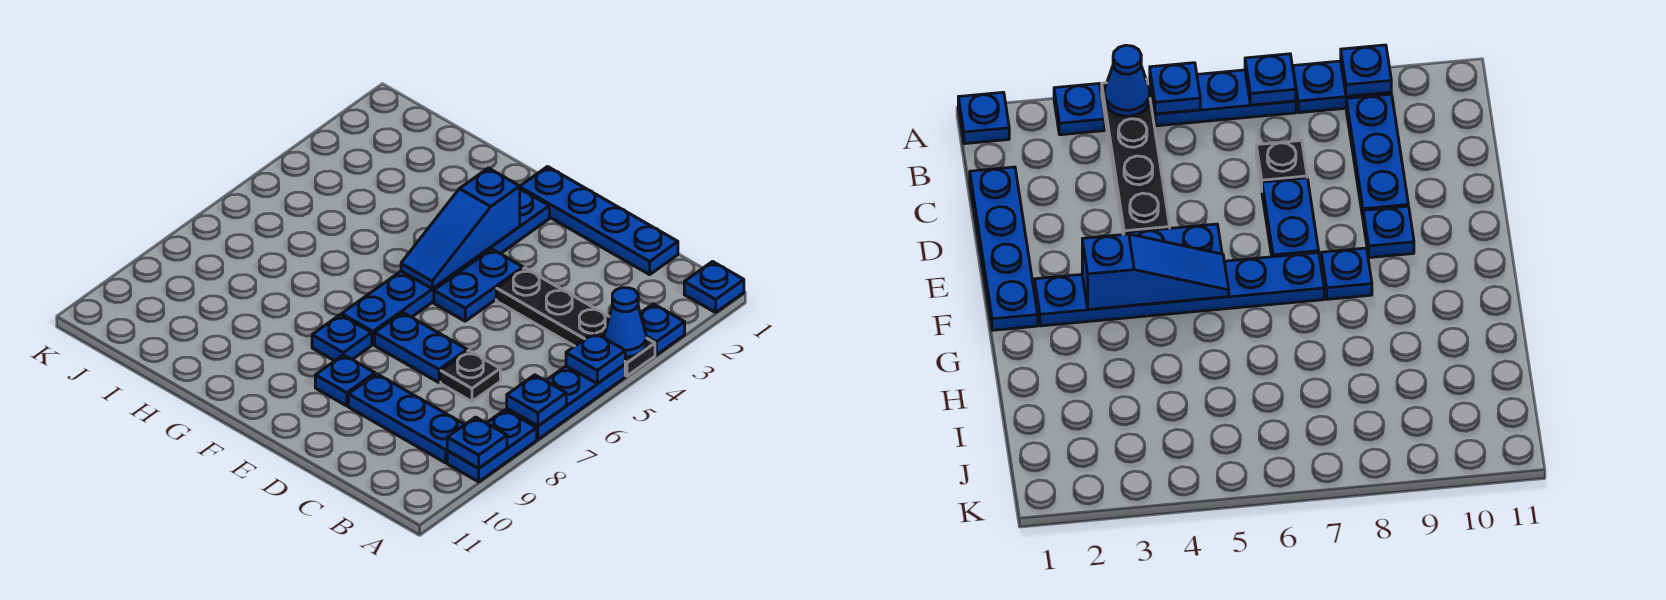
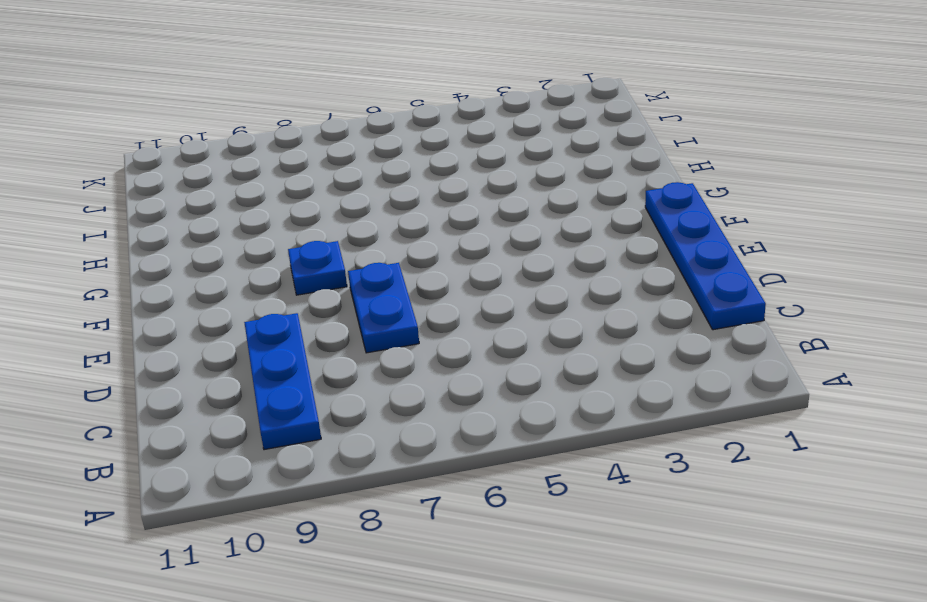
none -> blue 1x1 plate [684,262,744,312]
none -> blue 1x1 plate [640,304,685,355]
none -> black 1x4 plate [496,268,655,376]

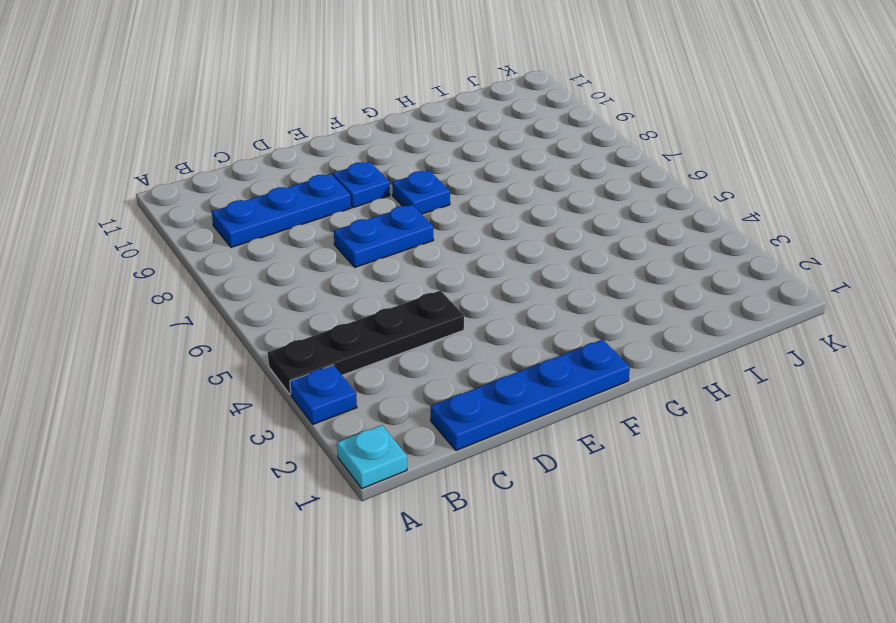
cyan 1x1 plate [337,425,407,488] -> blue 1x1 plate [684,262,744,312]
none -> blue 1x3 plate [507,364,625,439]
none -> blue 1x2 plate [447,410,537,482]
none -> black 1x1 plate [441,351,500,401]

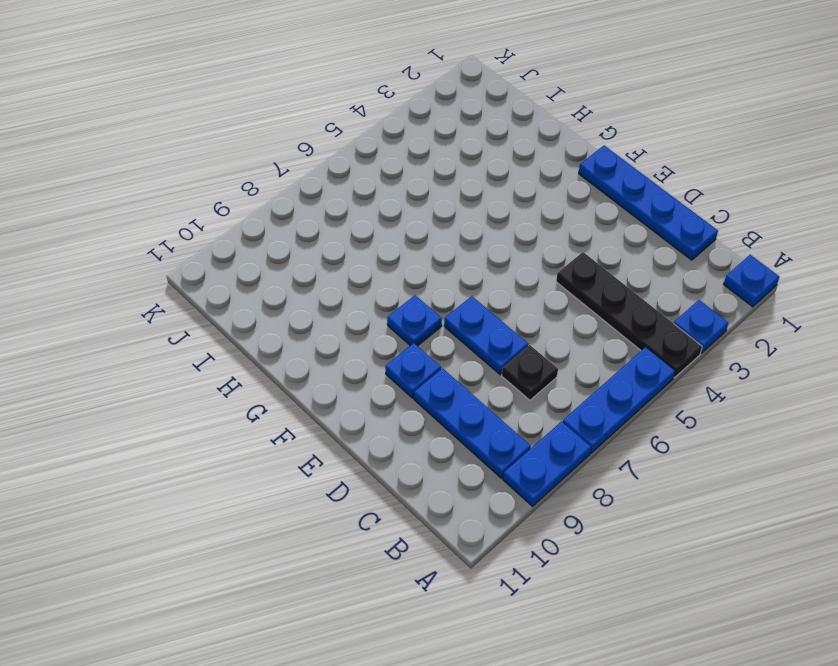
none -> blue 1x2 plate [434,249,523,321]
none -> blue 1x6 plate [342,189,549,345]
none -> blue 1x1 cone [604,288,646,357]

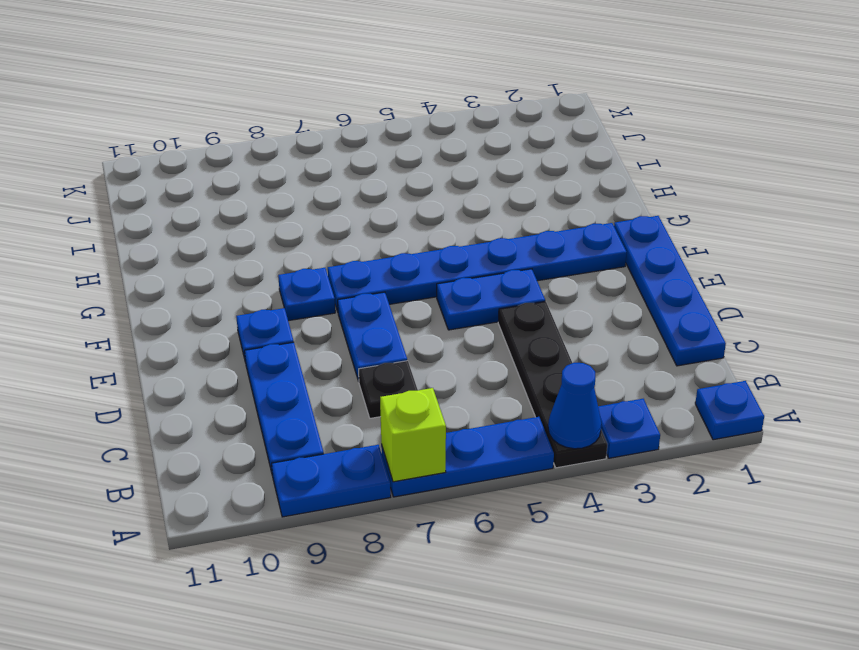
lime 1x1 brick [380,388,446,482] -> blue 1x1 plate [507,375,566,426]
none -> blue 1x1 plate [566,333,625,384]
none -> blue 1x1 plate [447,417,507,468]
none -> blue 1x3 slope [401,168,520,288]

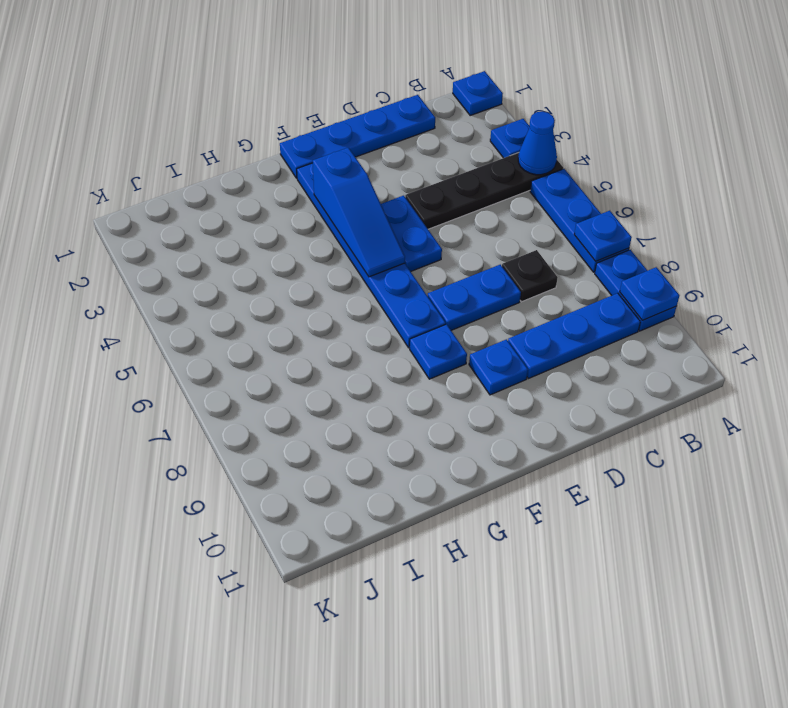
none -> blue 1x1 plate [566,333,625,384]

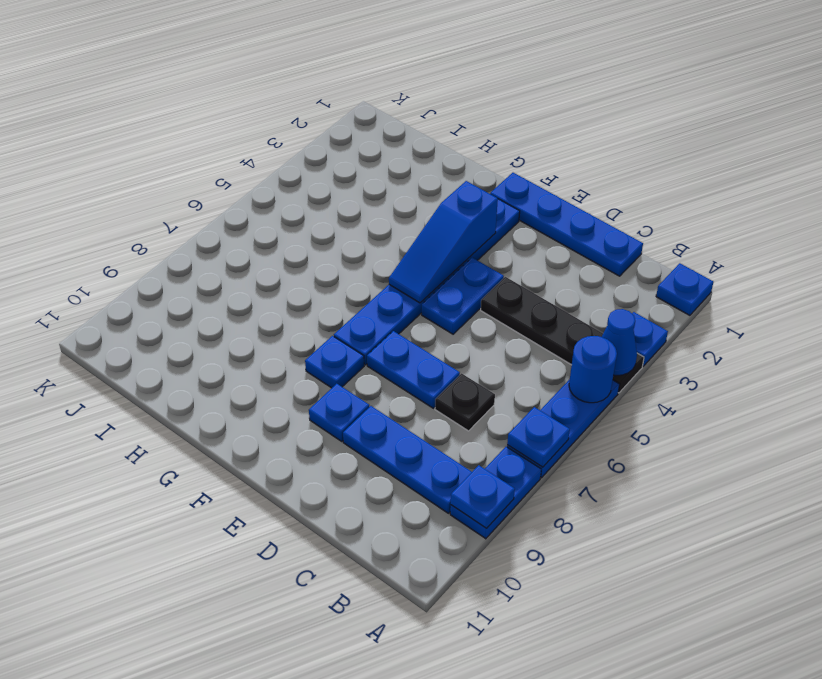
blue 1x1 round brick [569,336,617,403] -> blue 1x1 plate [566,333,625,384]

